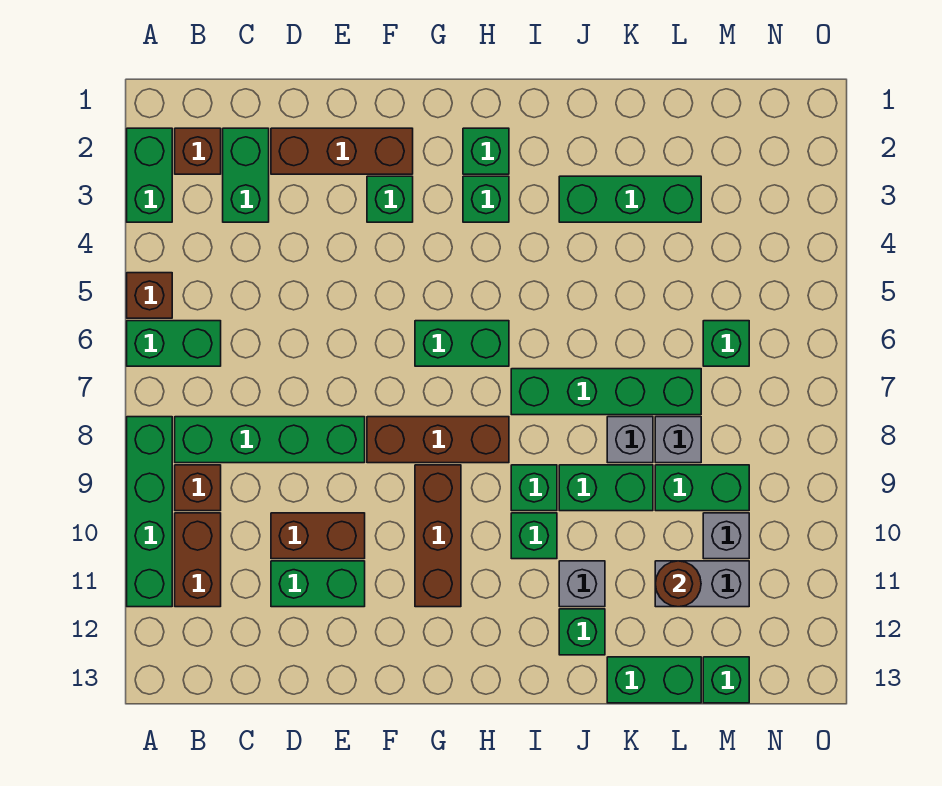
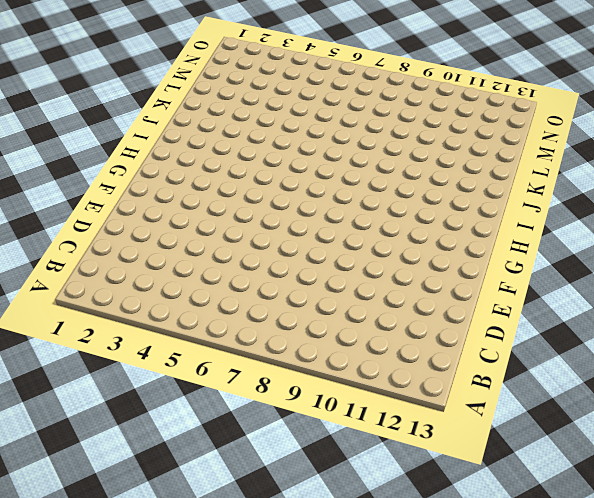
none -> green 1x2 brick [127,128,172,222]
none -> brown 1x1 brick [127,273,172,318]
none -> green 1x2 brick [127,321,221,366]
none -> green 1x4 brick [127,417,172,607]

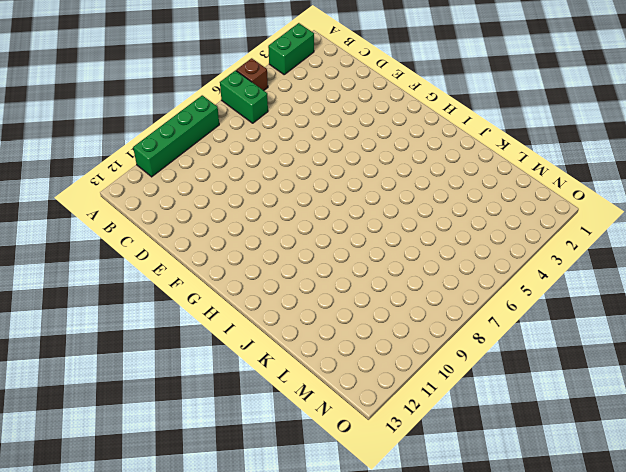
none -> brown 1x1 brick [175,128,221,174]
none -> green 1x4 brick [175,417,365,463]
none -> brown 1x1 brick [175,465,221,511]
none -> brown 1x2 brick [175,513,221,607]

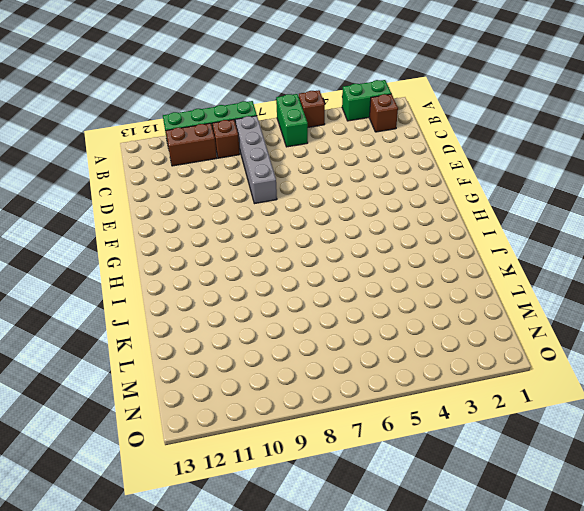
grey 1x4 brick [235,116,277,204] -> green 1x4 brick [175,417,365,463]
none -> green 1x2 brick [223,128,269,222]
none -> brown 1x3 brick [271,128,413,174]
none -> brown 1x2 brick [271,513,365,559]
none -> green 1x2 brick [271,561,365,607]

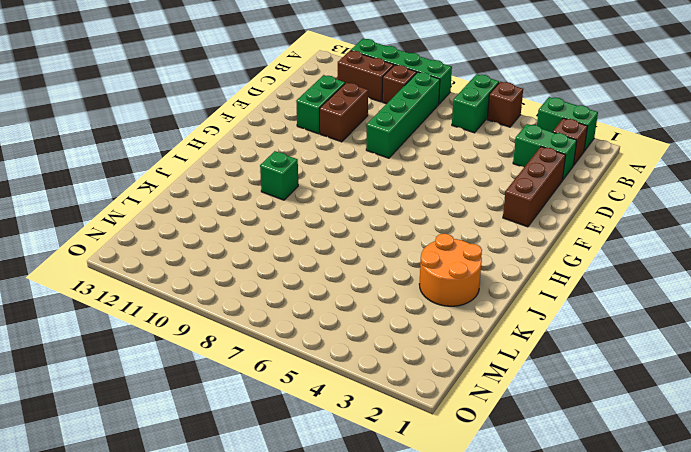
orange 2x2 round brick [419,234,482,306] -> green 1x3 brick [559,176,701,222]
none -> green 1x1 brick [367,176,413,222]
none -> brown 1x3 brick [367,417,509,463]
none -> green 1x2 brick [415,321,509,366]
none -> brown 1x3 brick [415,465,461,607]

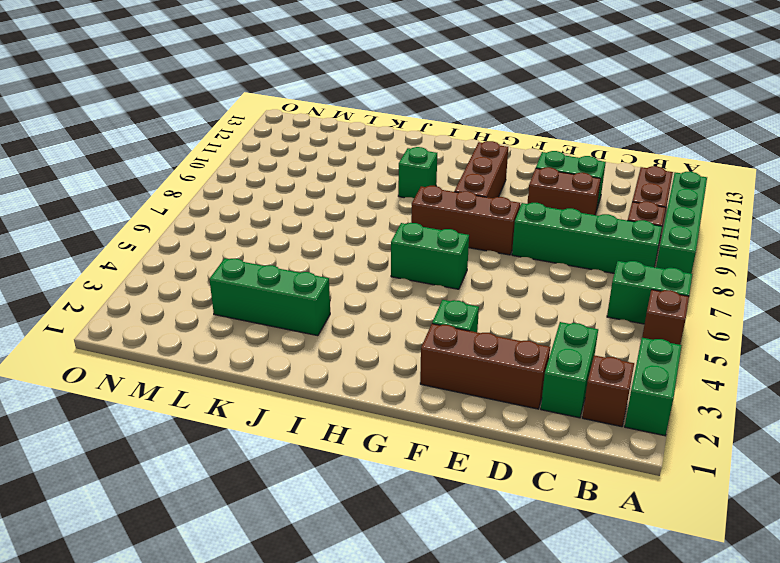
none -> green 1x1 brick [463,128,509,174]
none -> green 1x1 brick [463,176,509,222]
none -> green 1x4 brick [511,369,701,415]
none -> green 1x1 brick [511,465,557,511]

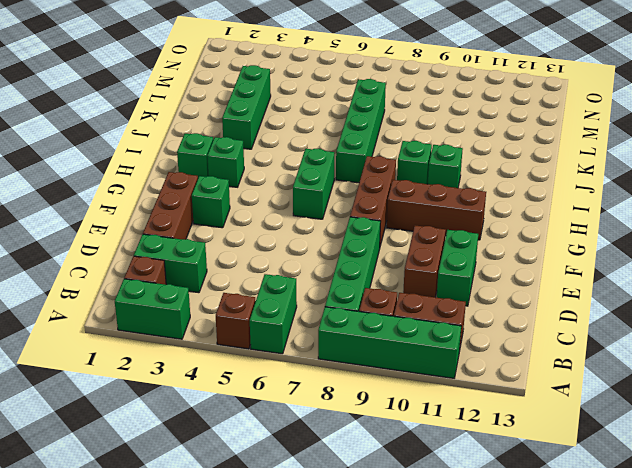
none -> green 1x2 brick [559,465,653,511]
none -> grey 1x1 brick [559,561,605,607]
none -> green 1x1 brick [559,609,605,655]
none -> grey 1x1 brick [607,417,653,463]

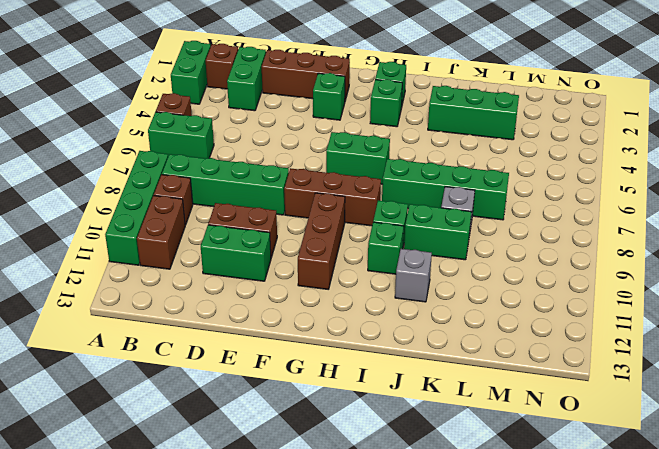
none -> green 1x1 brick [559,609,605,655]
none -> green 1x2 brick [607,657,701,703]
none -> grey 1x1 brick [655,417,701,463]
none -> green 1x2 brick [655,465,749,511]

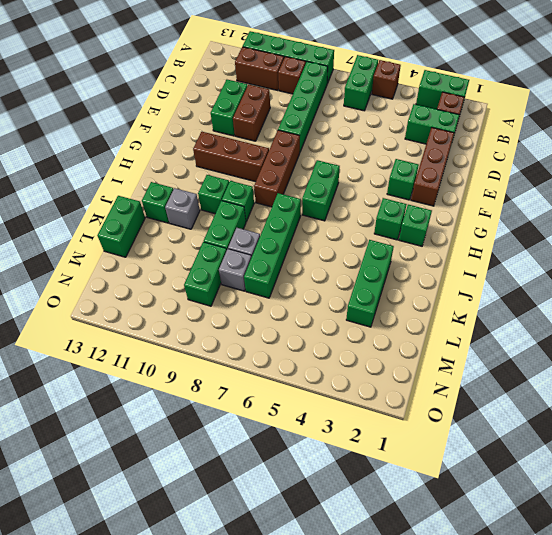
none -> grey 1x2 brick [655,561,749,607]
none -> green 1x1 brick [703,321,749,366]
none -> grey 1x1 brick [703,513,749,559]
none -> green 1x1 brick [703,657,749,703]

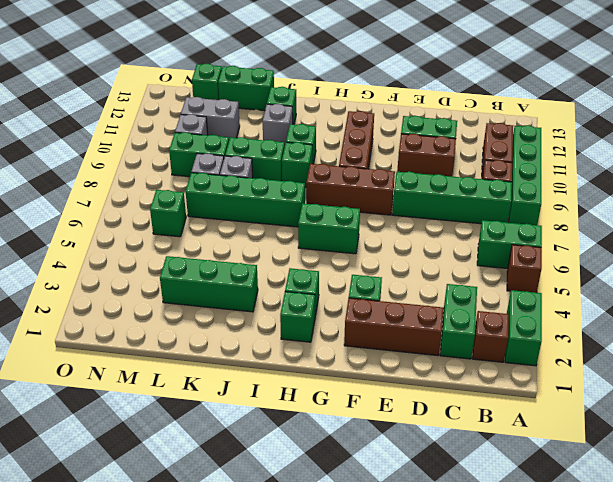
none -> brown 1x1 round brick [655,561,701,607]

